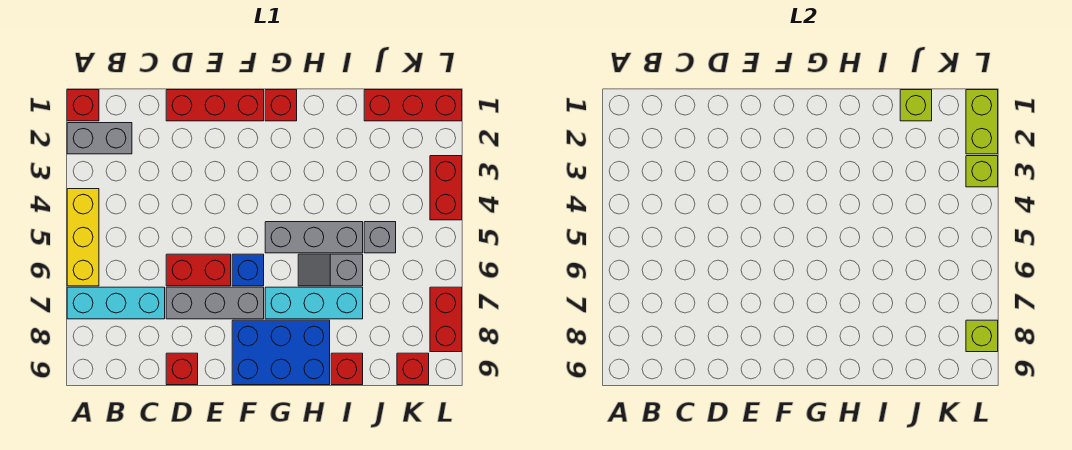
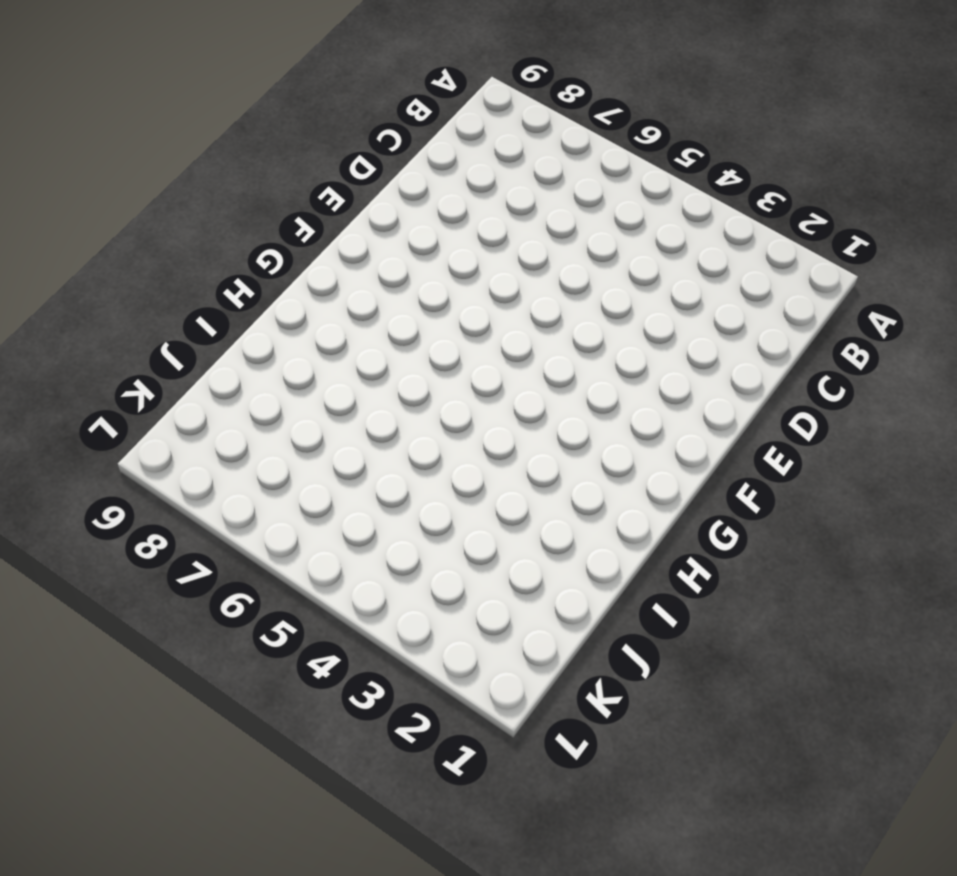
none -> red 1x1 brick [67,90,99,121]
none -> grey 1x2 brick [67,123,132,154]
none -> yellow 1x3 brick [67,189,99,286]

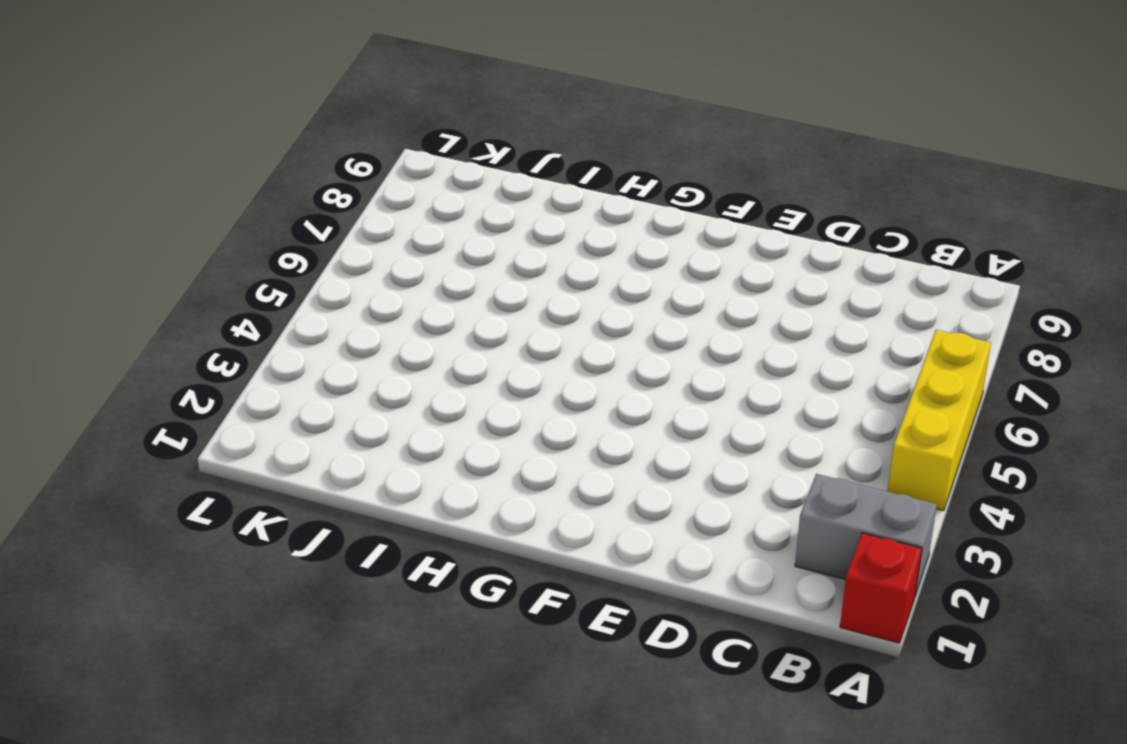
none -> cyan 1x3 brick [67,287,165,319]
none -> red 1x3 brick [166,90,264,121]
none -> red 1x2 brick [166,254,231,286]

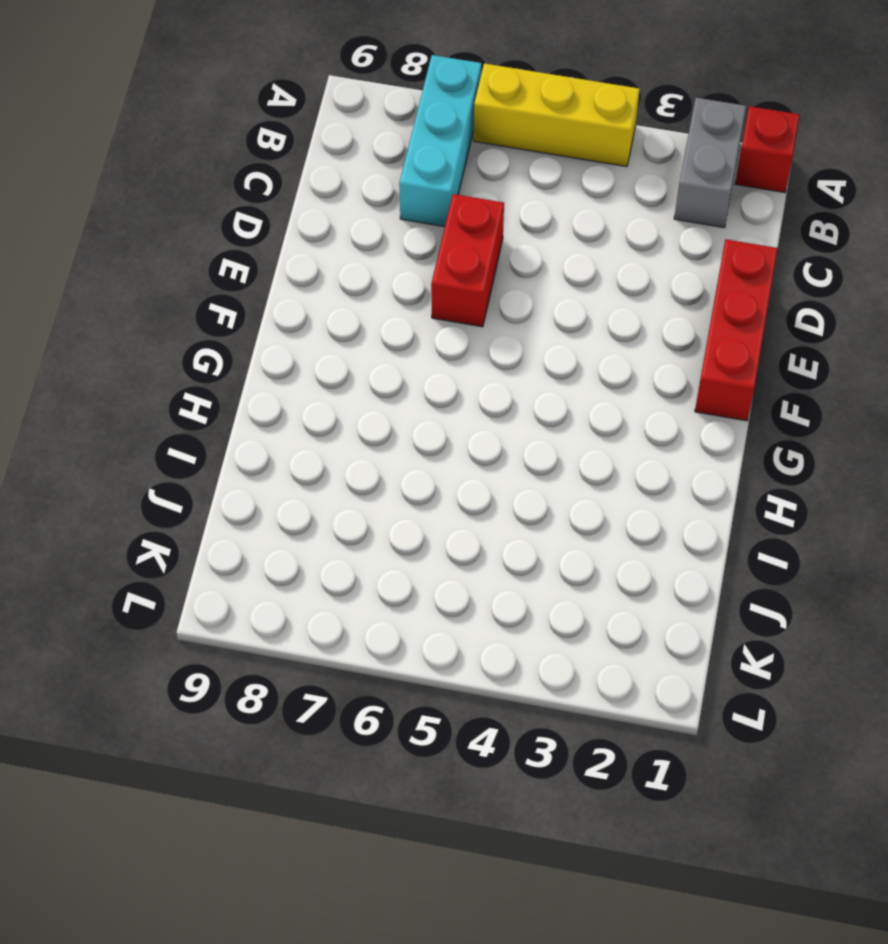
none -> grey 1x3 brick [166,287,264,319]
none -> red 1x1 brick [166,353,198,385]
none -> blue 1x1 brick [232,254,264,286]

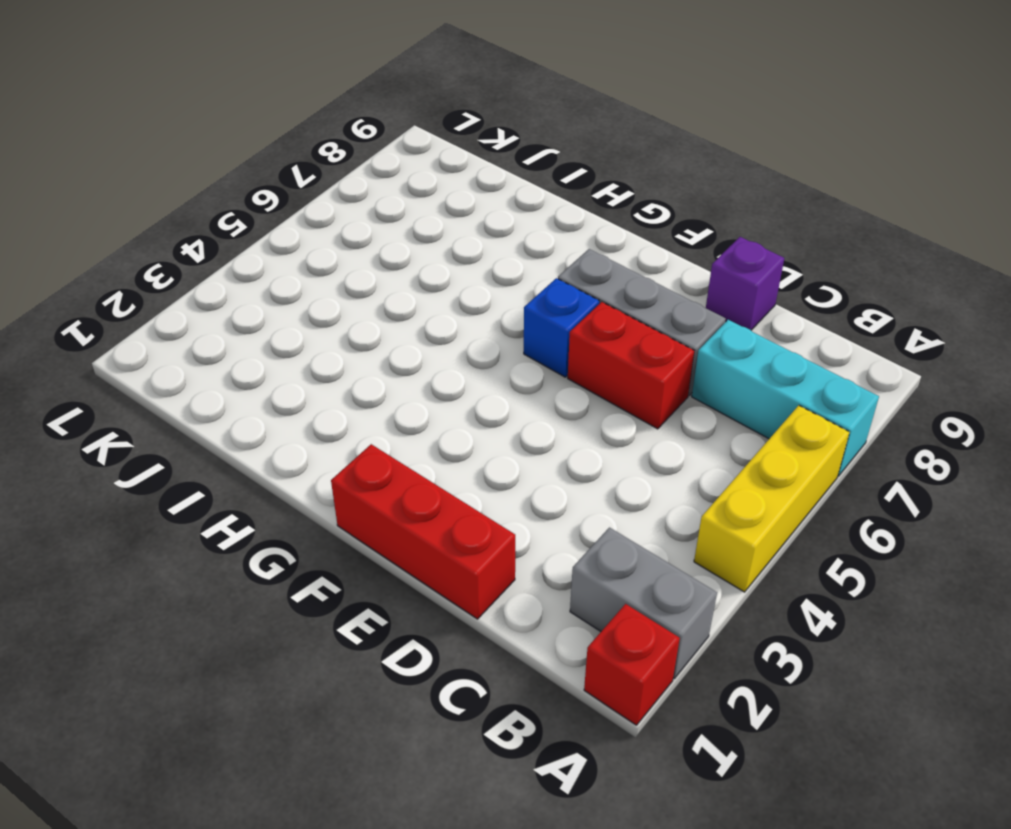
purple 1x1 brick [706,237,784,330] -> red 1x1 brick [166,353,198,385]
none -> blue 2x3 brick [232,320,330,385]
none -> red 1x1 brick [265,90,297,121]
none -> grey 1x3 brick [265,222,363,253]

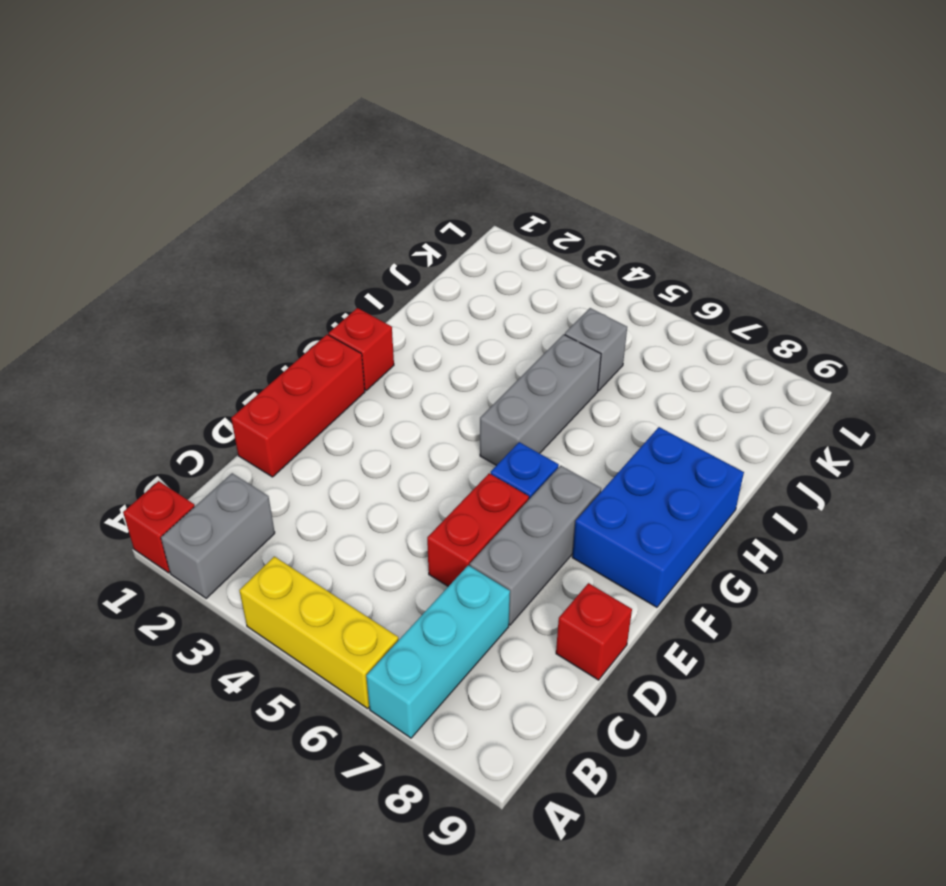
none -> cyan 1x3 brick [265,287,363,319]
none -> grey 1x2 slope [298,254,363,286]
none -> red 1x1 brick [331,353,363,385]

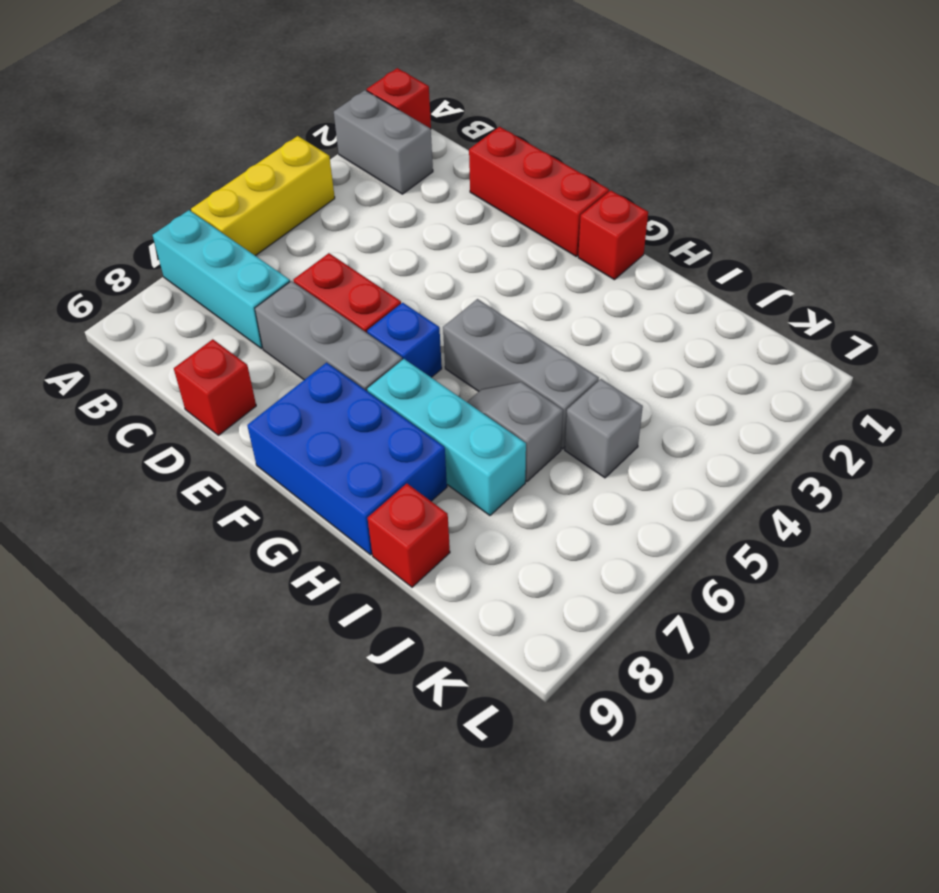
none -> red 1x3 brick [364,90,462,121]
none -> red 1x1 brick [397,353,429,385]
none -> red 1x2 brick [430,156,462,220]

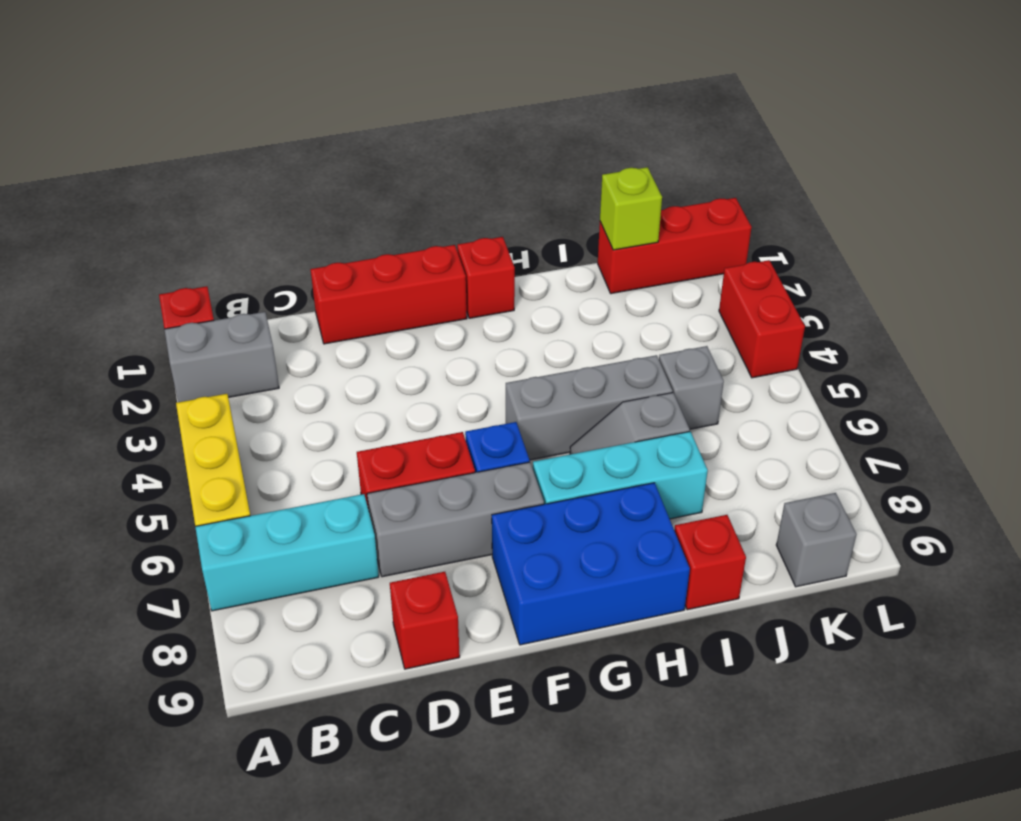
grey 1x1 brick [776,493,856,587] -> red 1x1 brick [397,353,429,385]
none -> red 1x2 brick [430,287,462,352]
none -> lime 1x2 brick [966,90,998,154]
none -> lime 1x1 brick [966,156,998,187]

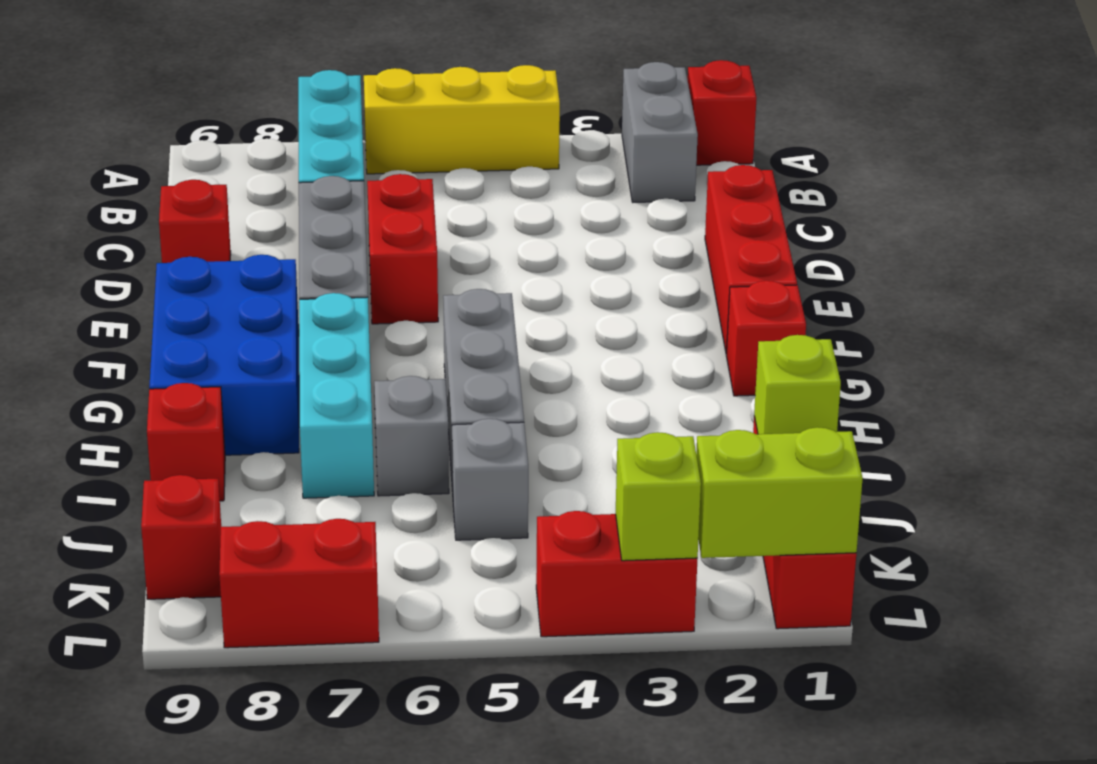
none -> blue 1x1 brick [232,254,264,286]
none -> lime 1x1 brick [966,320,998,352]

